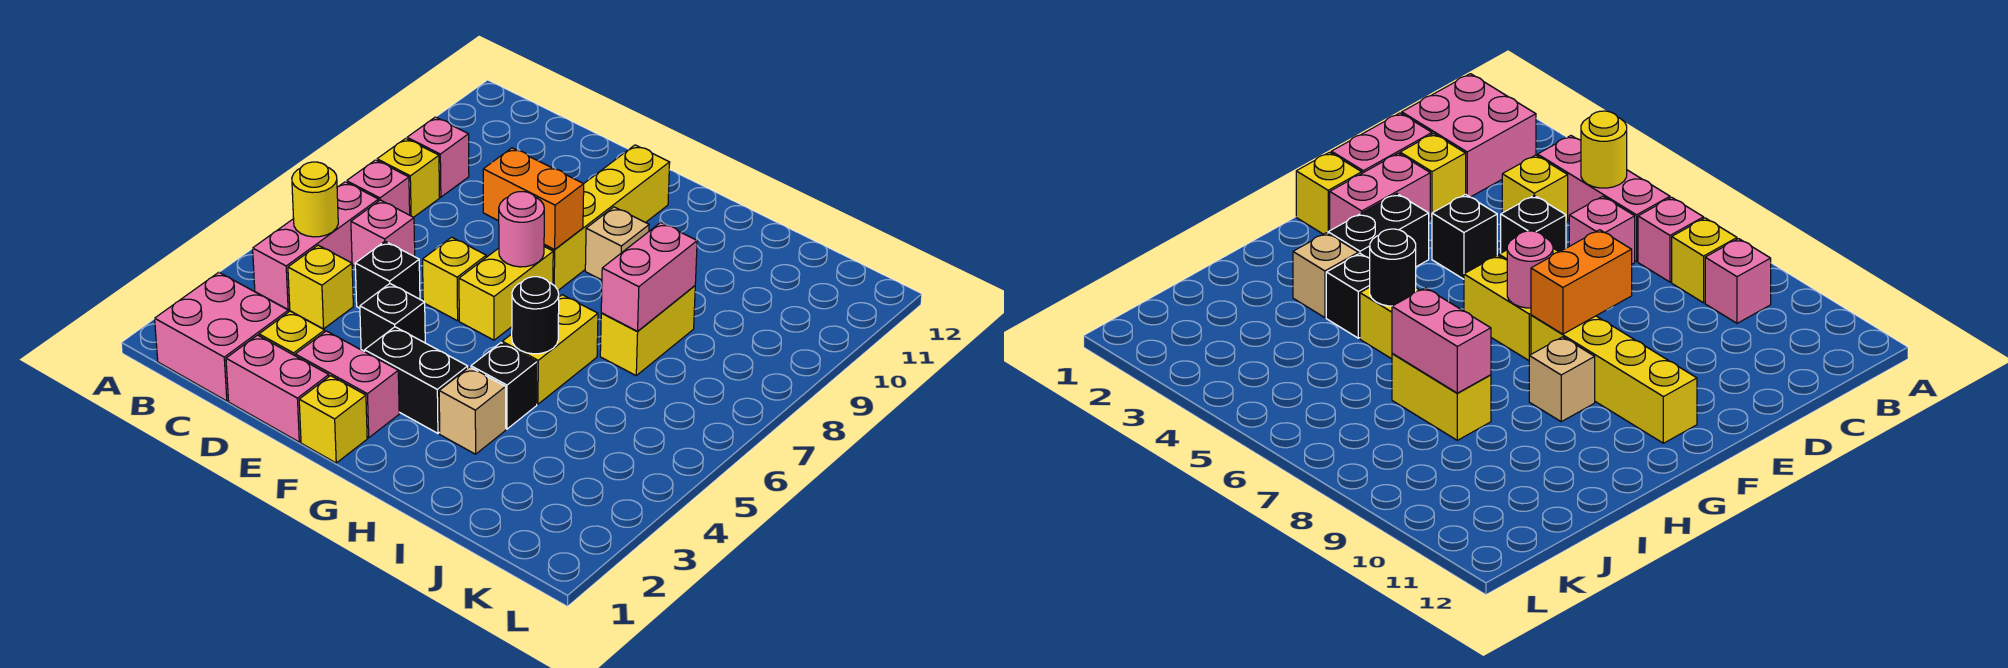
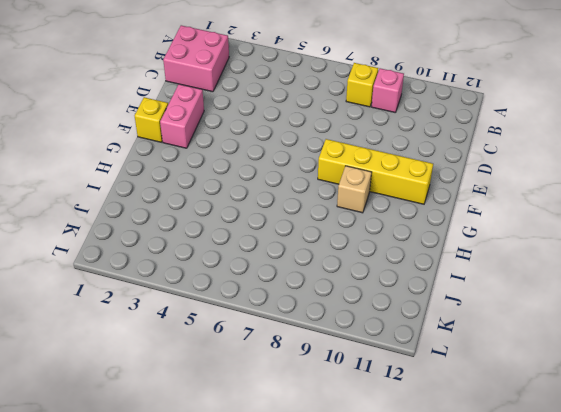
none -> pink 1x3 brick [253,182,379,310]
none -> pink 1x1 brick [347,160,410,215]
none -> yellow 1x1 brick [288,245,353,329]

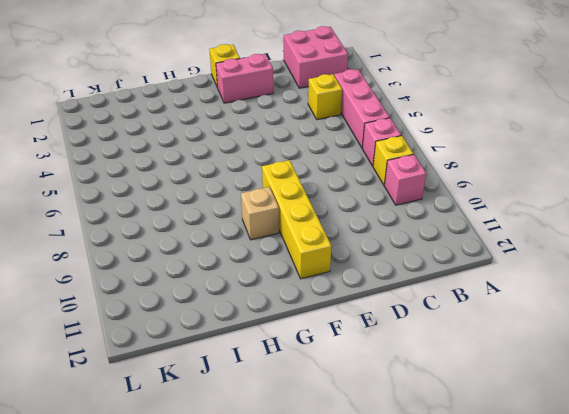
none -> pink 1x1 brick [351,200,415,266]
none -> pink 1x2 brick [226,335,329,442]
none -> yellow 1x1 brick [259,311,325,356]

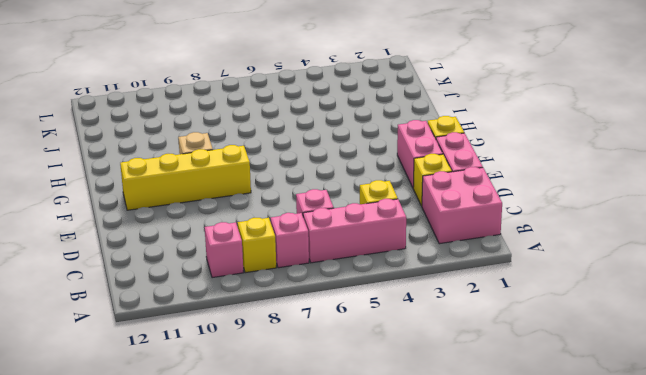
none -> black 1x1 brick [355,241,420,308]
none -> black 1x1 brick [360,284,425,351]
none -> yellow 1x1 brick [423,237,486,321]

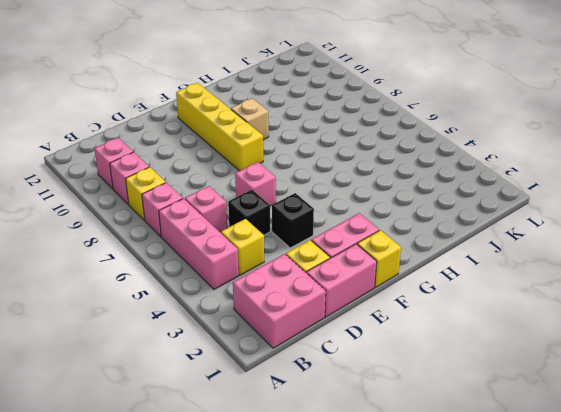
pink 1x1 brick [94,138,133,189] -> none
pink 1x1 brick [235,162,276,206] -> yellow 1x1 brick [423,237,486,321]
none -> black 1x2 brick [364,327,468,433]
none -> yellow 1x2 brick [459,247,553,340]
none -> tan 1x1 brick [439,367,506,454]

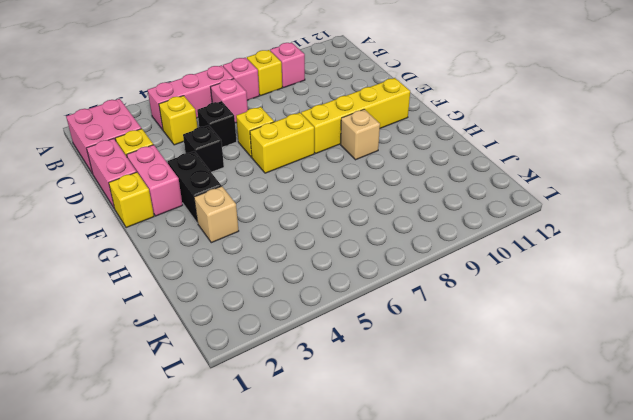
none -> black 1x1 brick [471,343,537,429]
none -> yellow 1x2 brick [502,295,598,404]
none -> yellow 1x2 brick [600,286,695,375]

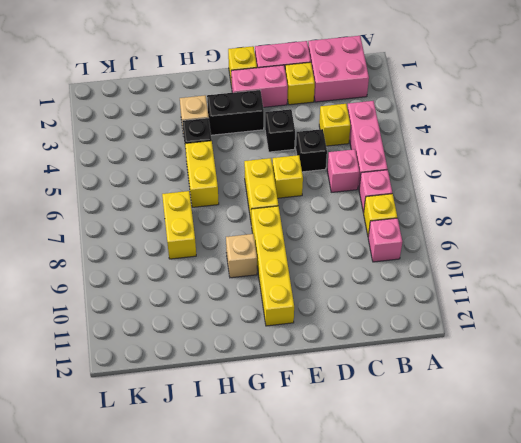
none -> yellow 1x1 round brick [292,162,338,237]
none -> orange 1x2 brick [483,148,584,249]
none -> pink 1x1 round brick [499,192,544,267]

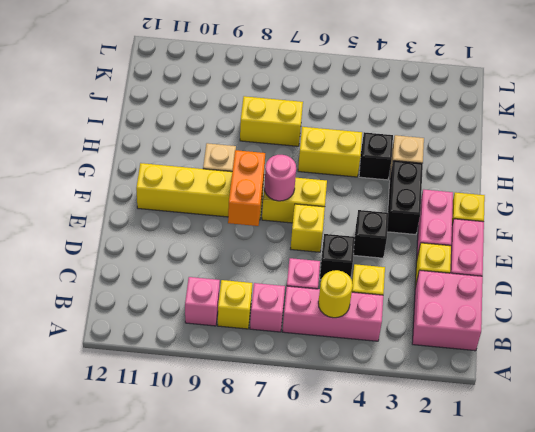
none -> black 1x1 round brick [512,277,559,354]
none -> pink 1x2 brick [601,222,697,331]

